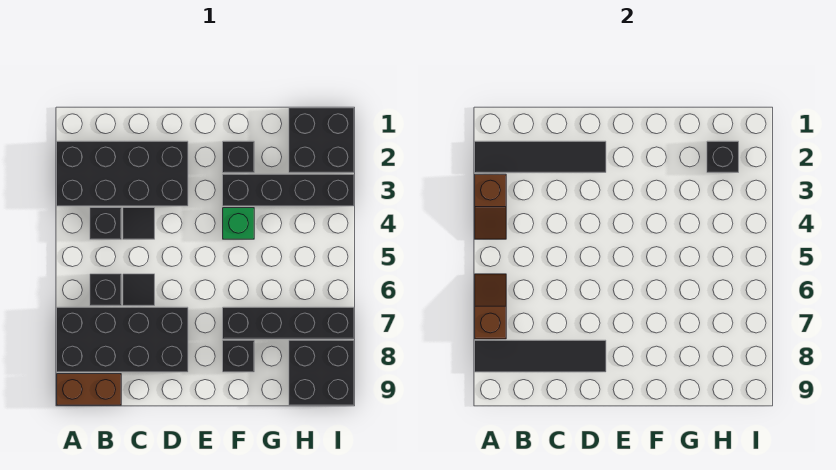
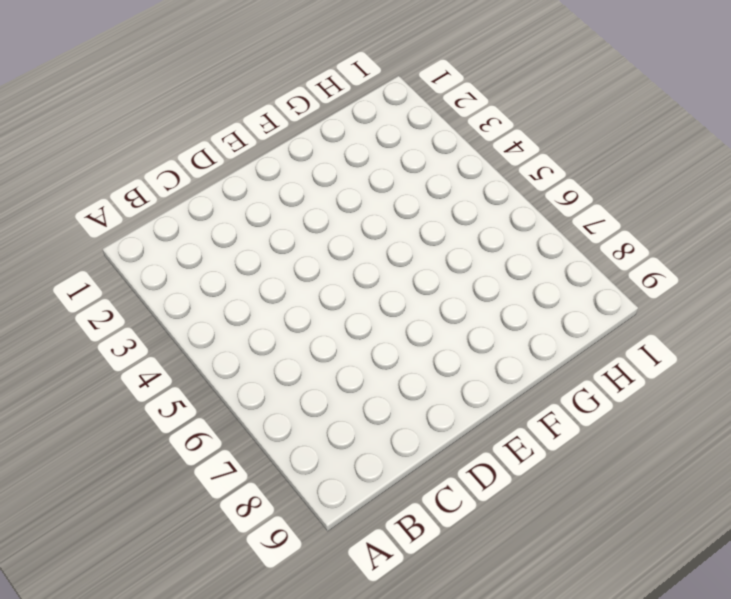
none -> black 2x4 brick [57,141,188,206]
none -> black 2x4 brick [57,307,188,372]
none -> brown 1x2 brick [57,374,121,405]

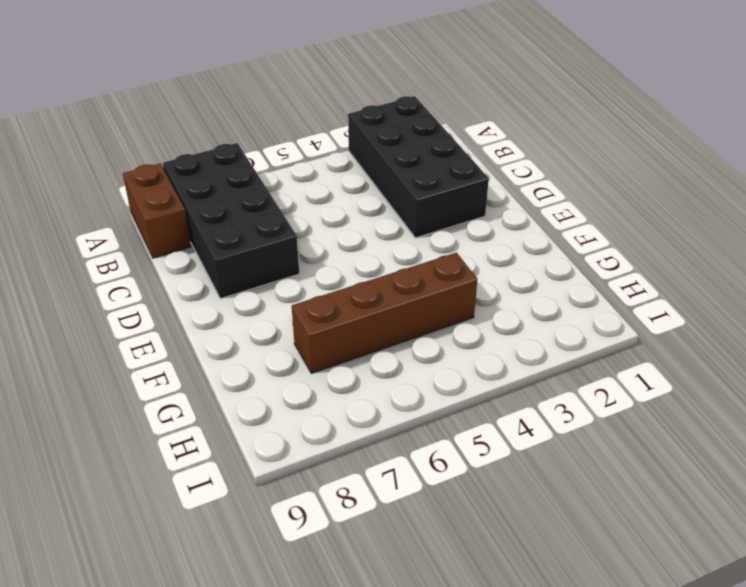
brown 1x4 brick [292,253,477,373] -> black 1x4 brick [223,307,354,339]
none -> black 1x1 brick [90,208,121,239]
none -> black 1x1 brick [90,274,121,306]
none -> black 1x1 tile [123,208,155,239]

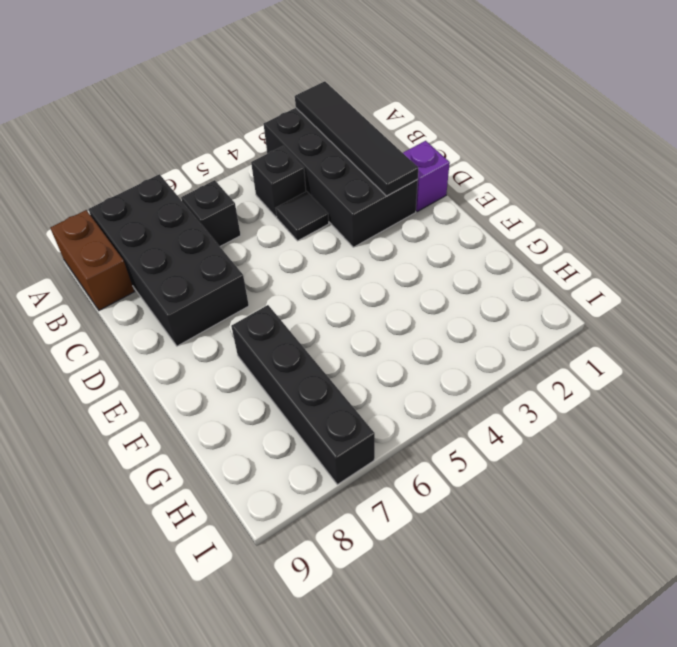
purple 1x1 brick [403,141,450,211] -> none
none -> black 1x1 tile [123,274,155,306]
none -> black 1x1 brick [223,141,254,173]
none -> black 1x4 brick [223,174,354,206]

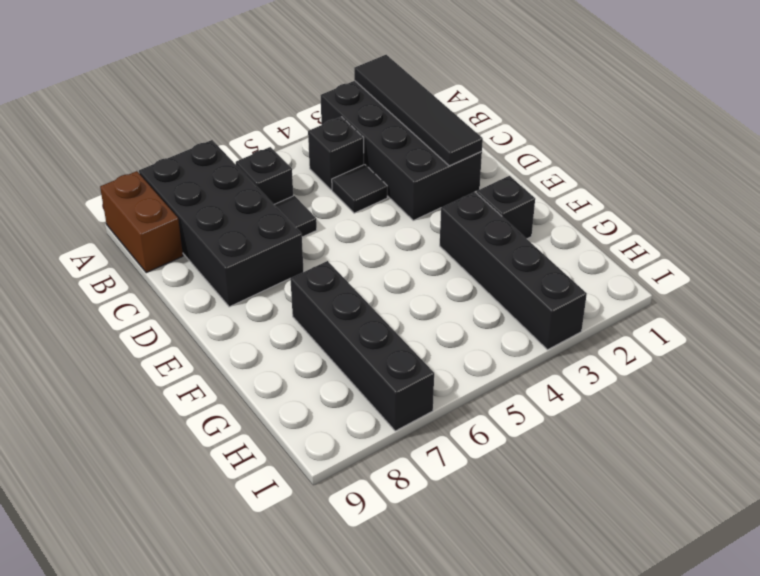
none -> green 1x1 brick [223,208,254,239]
none -> black 1x1 brick [223,340,254,372]
none -> black 2x2 brick [289,108,354,173]

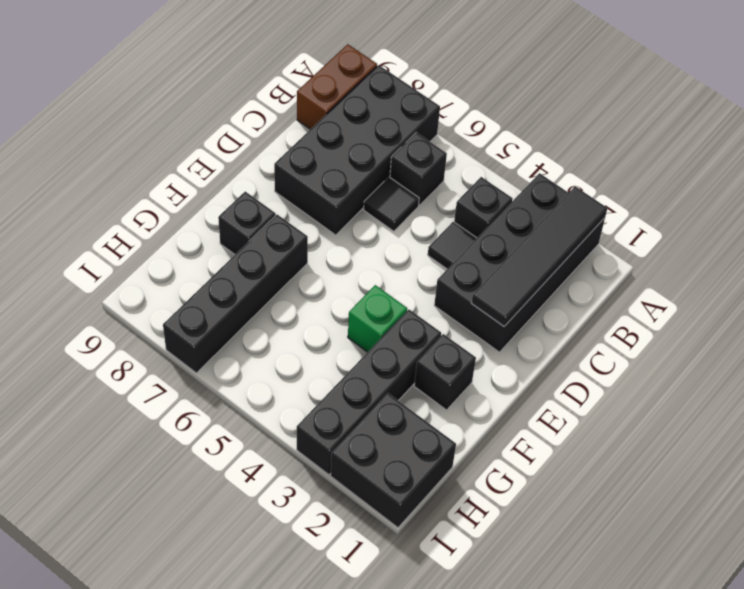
none -> black 2x2 brick [289,340,354,405]
none -> brown 1x2 slope [475,174,506,239]
none -> brown 1x2 slope [475,274,506,339]

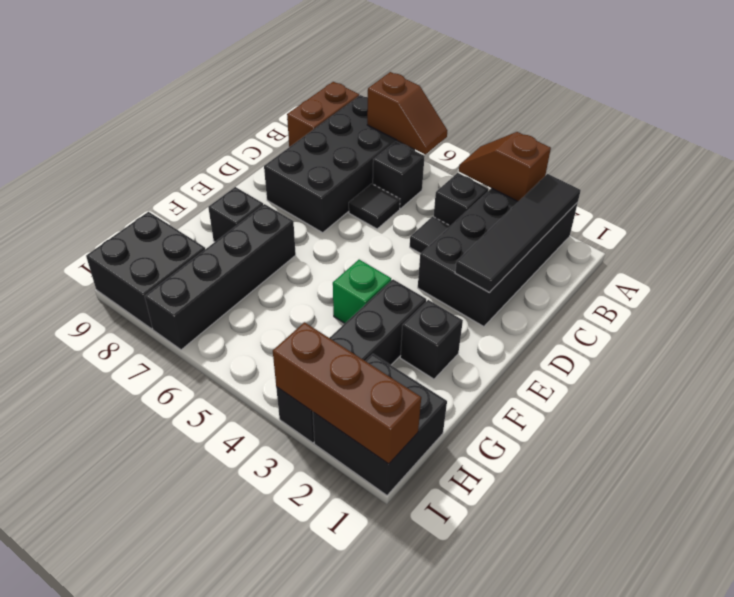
brown 1x3 brick [273,322,421,464] -> none
none -> black 1x4 tile [475,340,606,372]
none -> black 1x1 brick [707,141,739,173]

